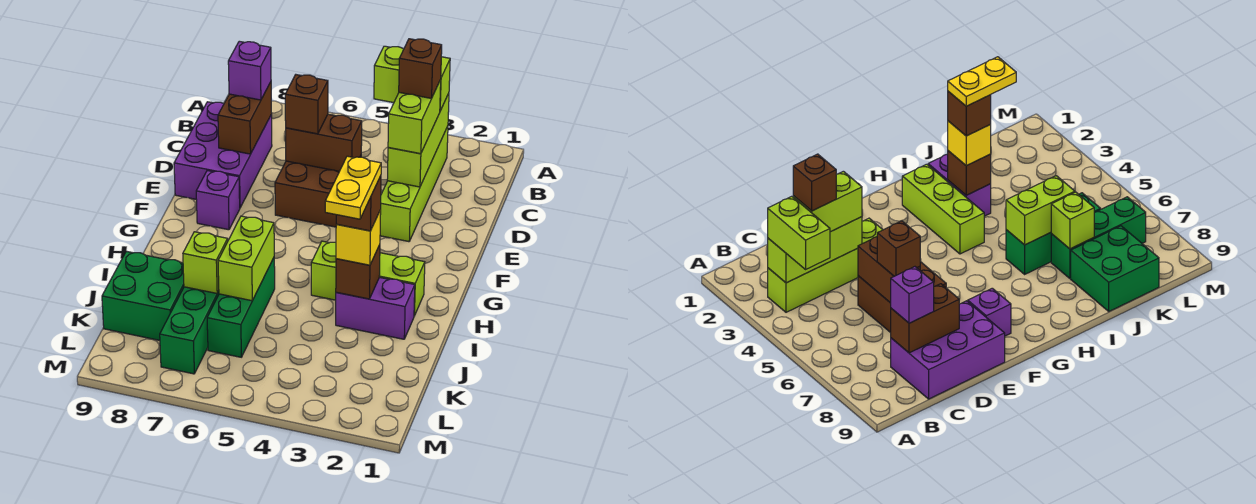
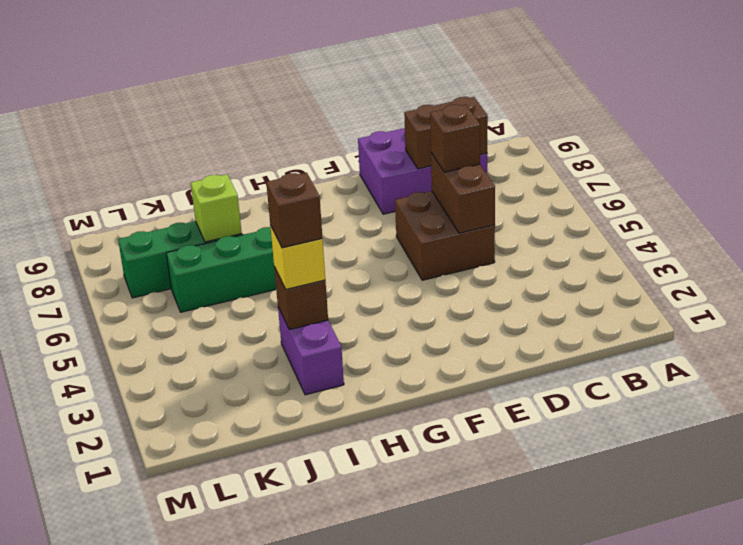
none -> lime 1x4 brick [380,126,448,242]
none -> purple 1x1 brick [196,171,240,230]
none -> lime 1x3 brick [311,241,425,316]

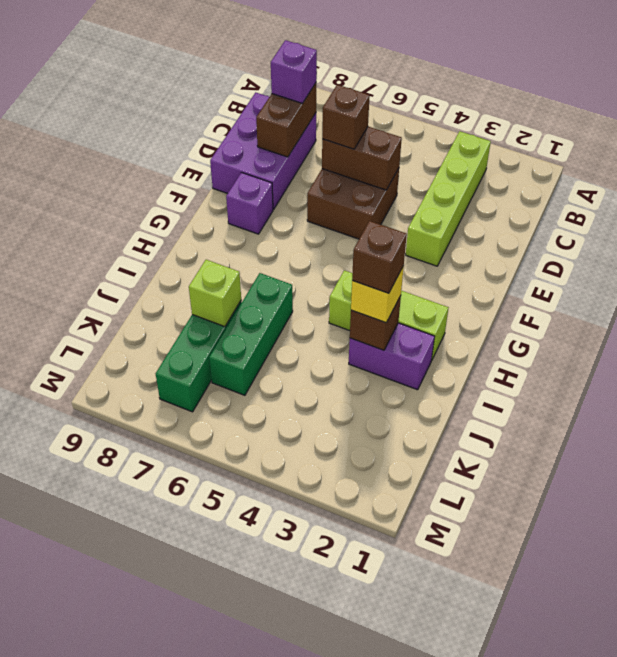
none -> green 2x2 brick [102,251,184,340]
none -> lime 1x3 brick [387,93,449,187]
none -> lime 1x2 brick [218,216,274,301]

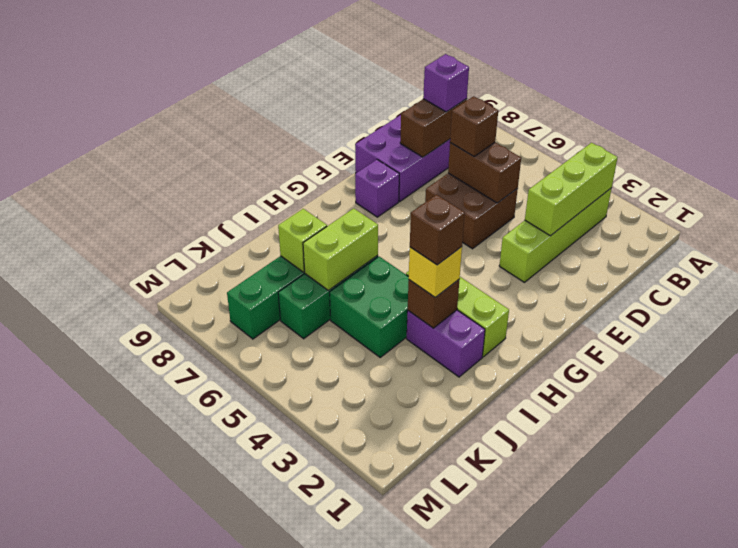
green 2x2 brick [330,257,409,357] -> green 2x2 brick moved to [102,251,184,340]
none -> lime 1x2 brick [374,46,450,111]
none -> lime 1x2 brick [388,80,441,154]
none -> brown 1x1 brick [399,39,442,98]

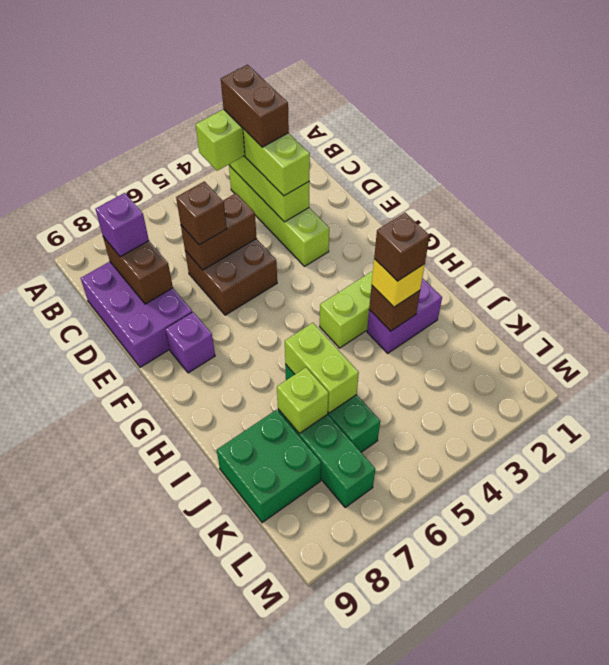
brown 1x2 brick [221,65,289,147] -> brown 1x1 brick [399,39,442,98]
none -> yellow 1x2 plate [325,156,381,219]

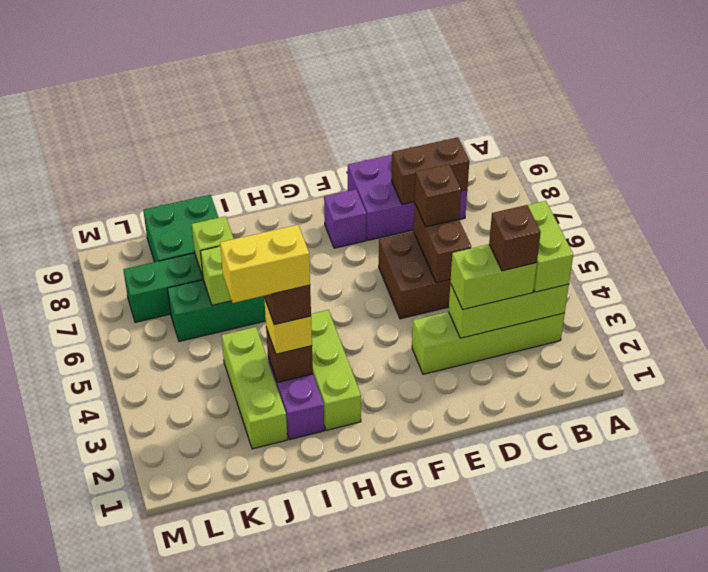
yellow 1x2 brick [220,225,310,303] -> yellow 1x2 plate [325,156,381,219]
lime 1x3 brick [221,327,287,449] -> none
none -> purple 1x1 brick [228,41,271,100]

